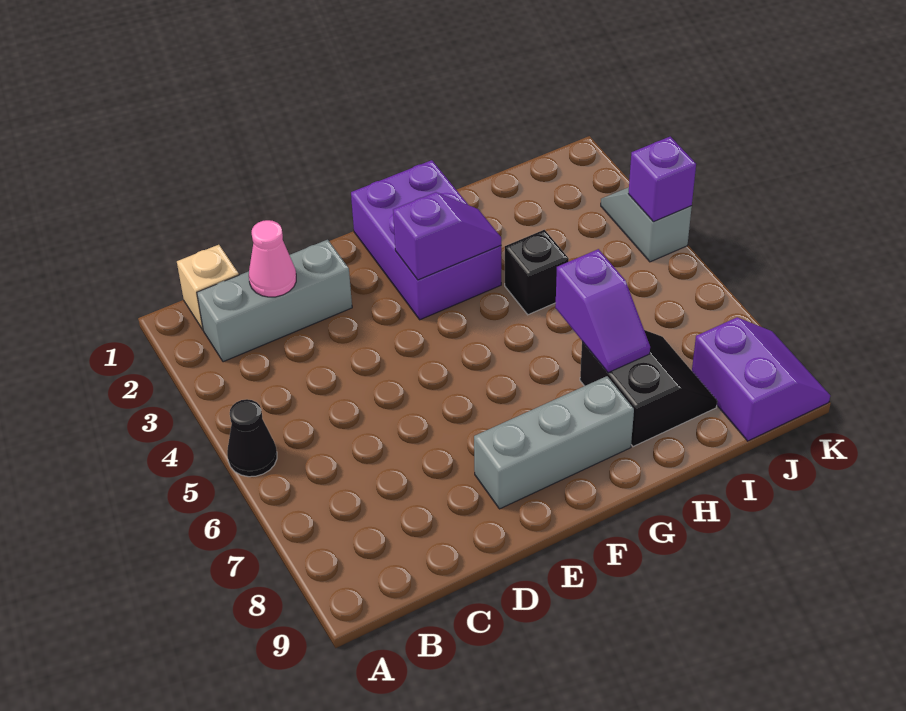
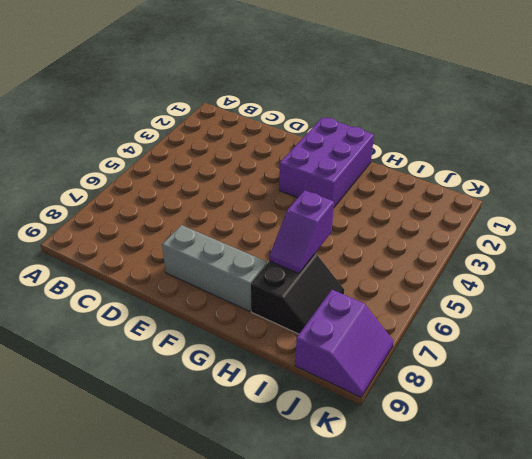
none -> black 1x1 cone [227,399,277,477]
none -> tan 1x1 brick [177,245,239,330]
none -> grey 1x3 brick [197,240,352,362]

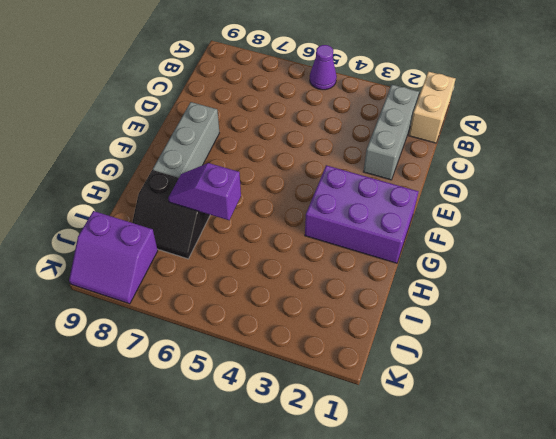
tan 1x2 brick [409,71,455,143] -> tan 1x1 brick [177,245,239,330]
purple 1x1 cone [310,45,337,90] -> black 1x1 cone [227,399,277,477]
none -> black 1x1 brick [505,230,569,315]
none -> grey 1x2 slope [601,187,692,262]
none -> pink 1x1 cone [249,220,296,297]

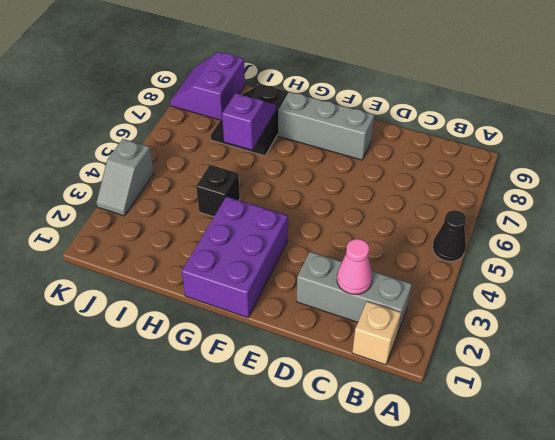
none -> purple 1x2 slope [393,192,501,280]
none -> purple 1x1 brick [628,137,696,222]

